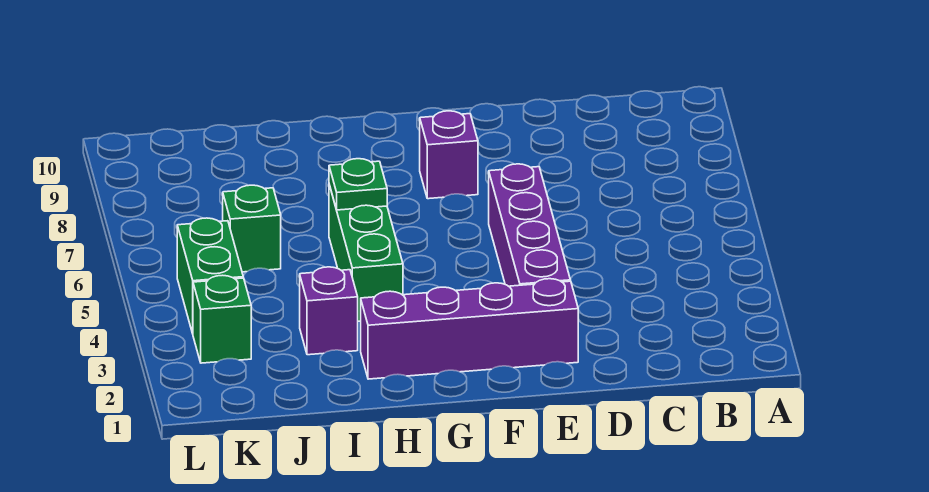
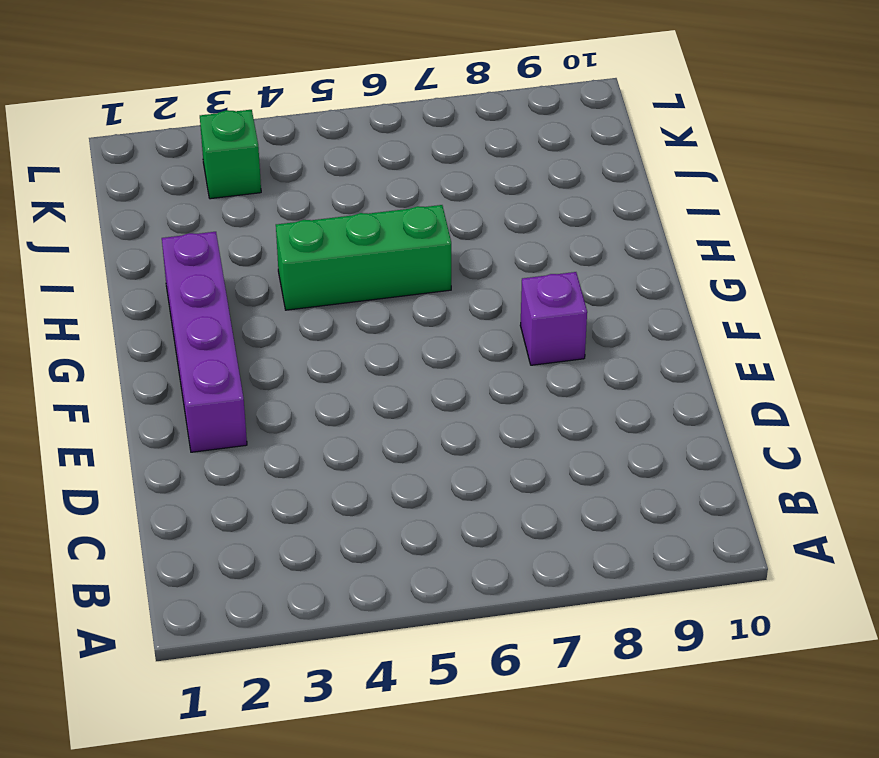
none -> purple 1x4 brick [489,164,570,286]
none -> purple 1x1 brick [300,267,358,355]

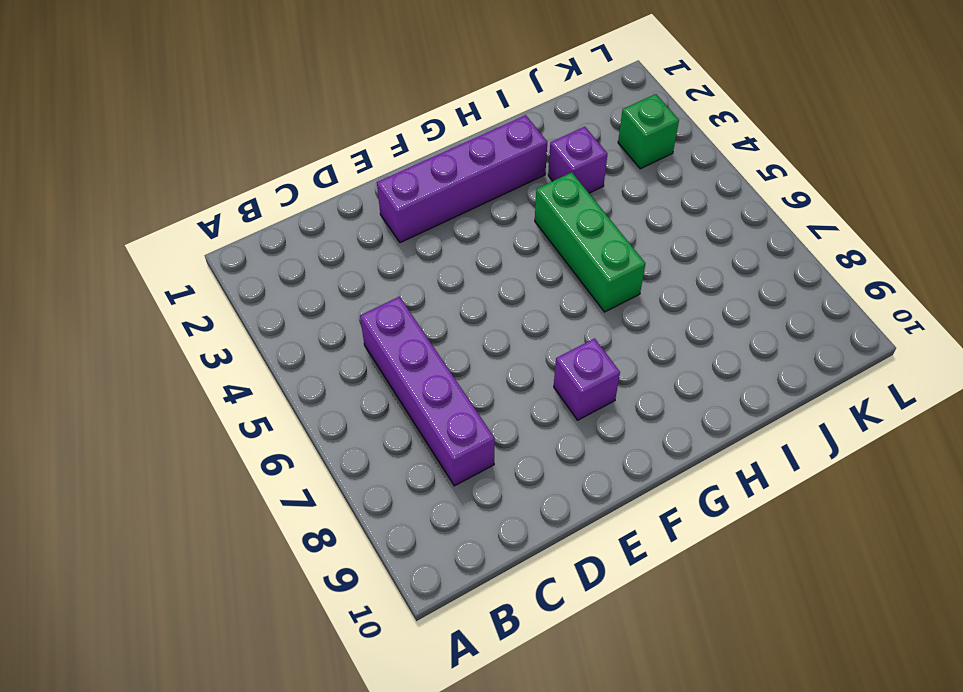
purple 1x4 brick [360,297,495,486] -> purple 1x4 brick moved to [489,164,570,286]
none -> green 1x1 brick [223,185,281,272]
none -> green 1x2 brick [177,218,243,333]

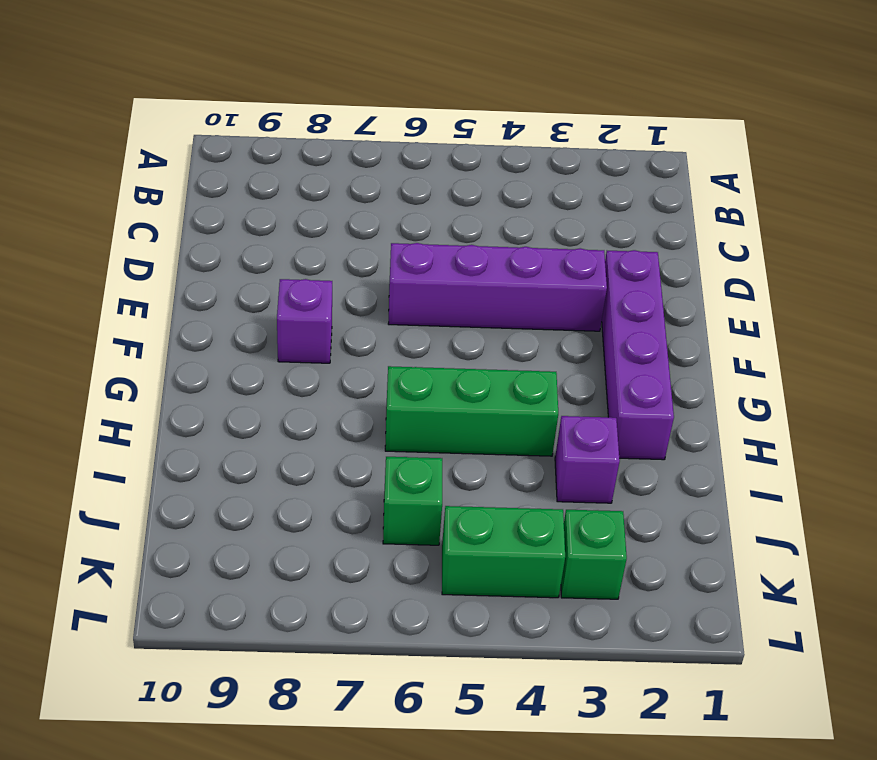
none -> green 1x1 plate [329,159,387,210]

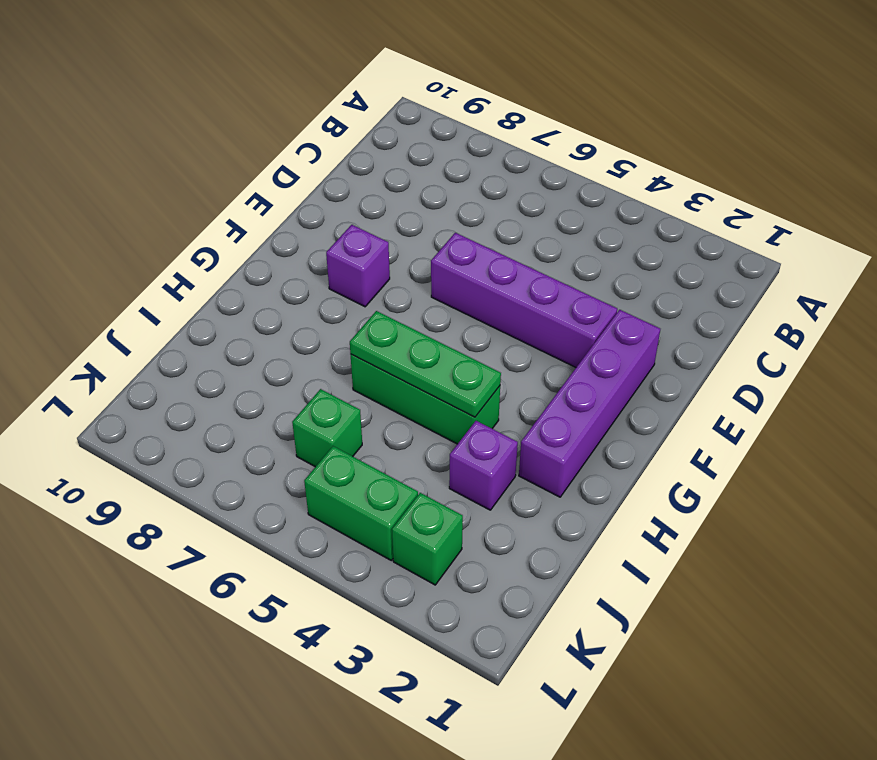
green 1x3 plate [350,311,501,417] -> green 1x1 plate [329,159,387,210]

